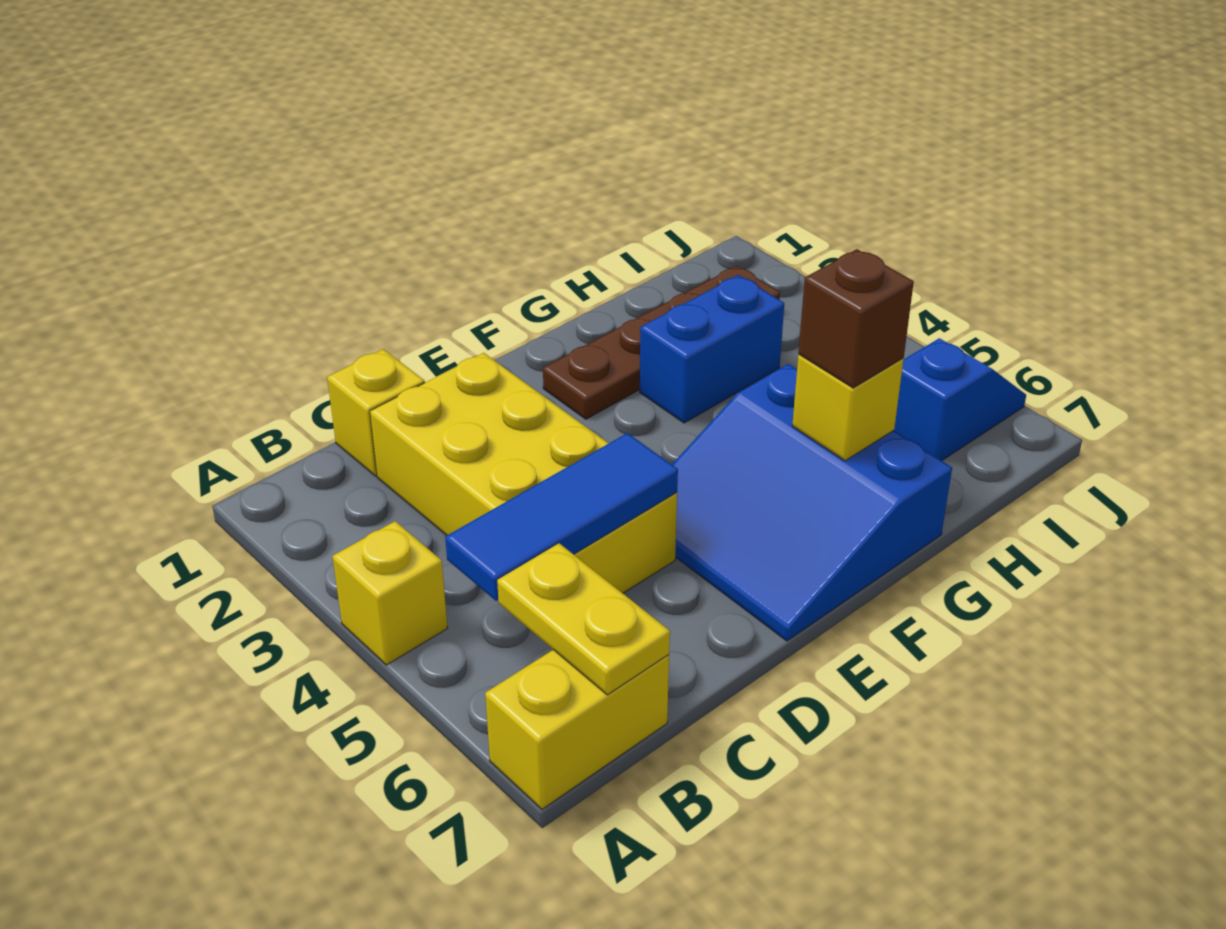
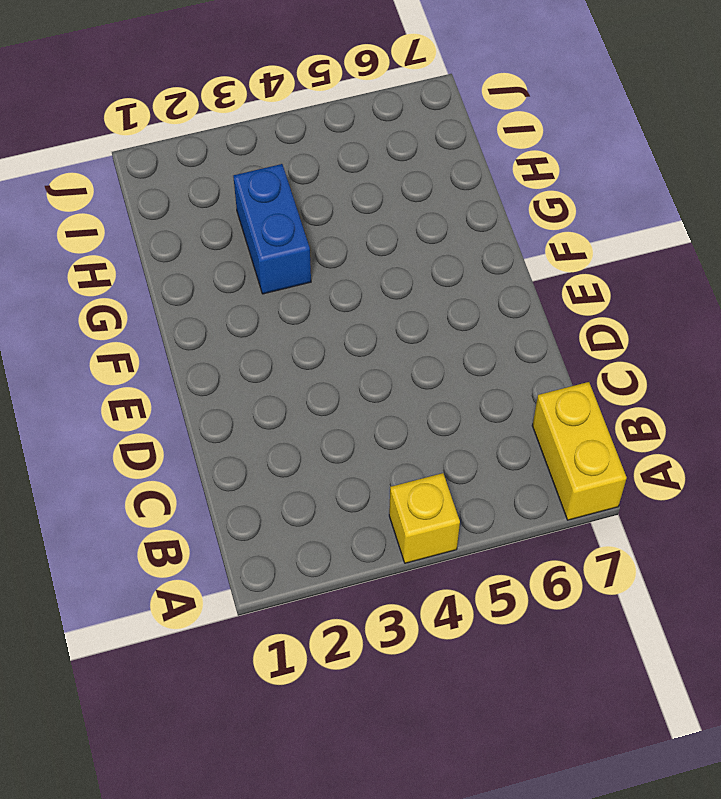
none -> yellow 1x1 brick [327,349,425,476]
none -> yellow 2x4 brick [370,353,677,593]
none -> blue 3x3 slope [672,364,952,641]

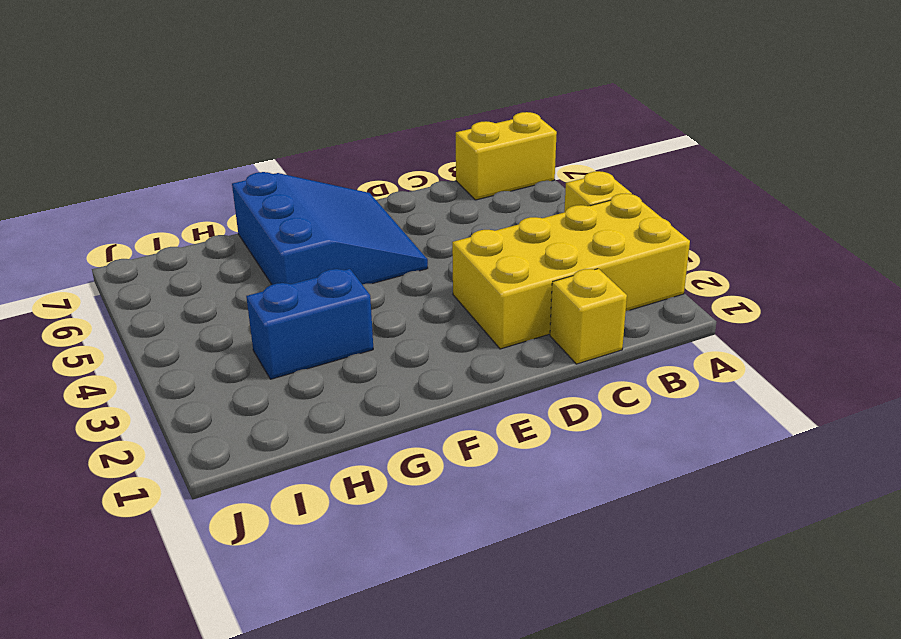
yellow 2x4 brick [452,193,690,349] -> yellow 2x4 brick turned to [370,353,677,593]
none -> brown 1x4 plate [543,266,780,419]
none -> blue 1x2 slope [894,338,1026,461]
none -> blue 1x3 tile [445,433,678,601]

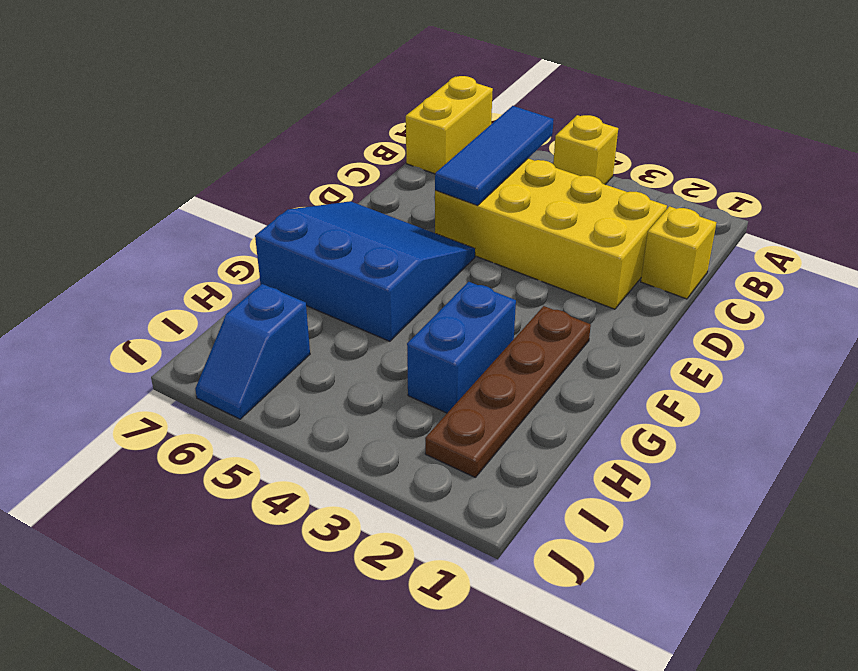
none -> yellow 1x2 plate [497,543,670,695]
none -> yellow 1x1 brick [792,355,904,461]
none -> brown 1x1 brick [798,249,914,388]

